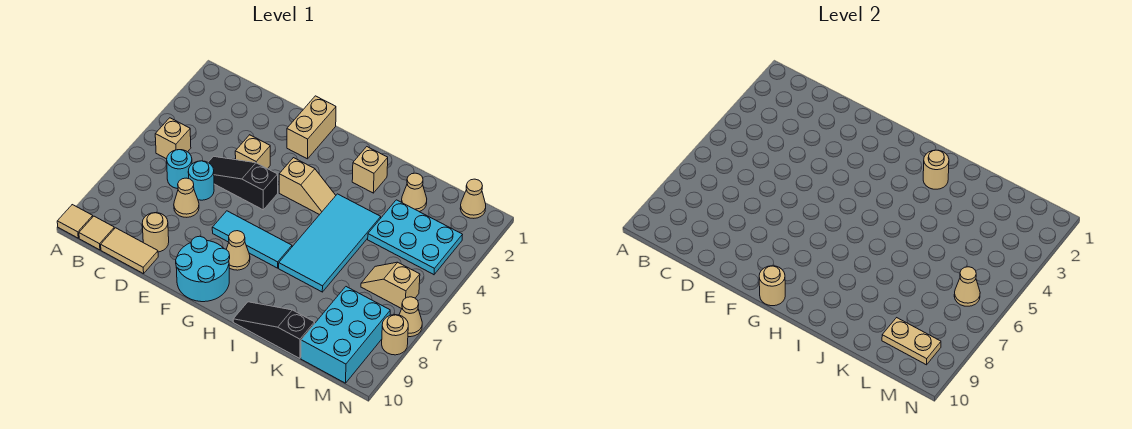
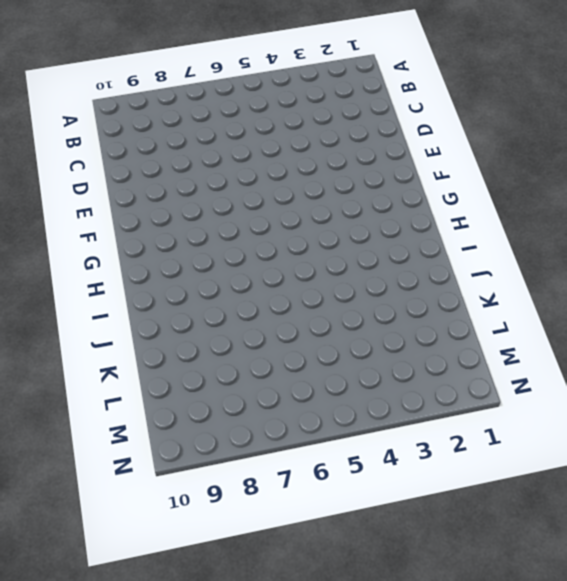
none -> tan 1x1 tile [57,205,93,238]
none -> tan 1x1 brick [155,118,191,159]
none -> tan 1x1 tile [79,216,114,250]

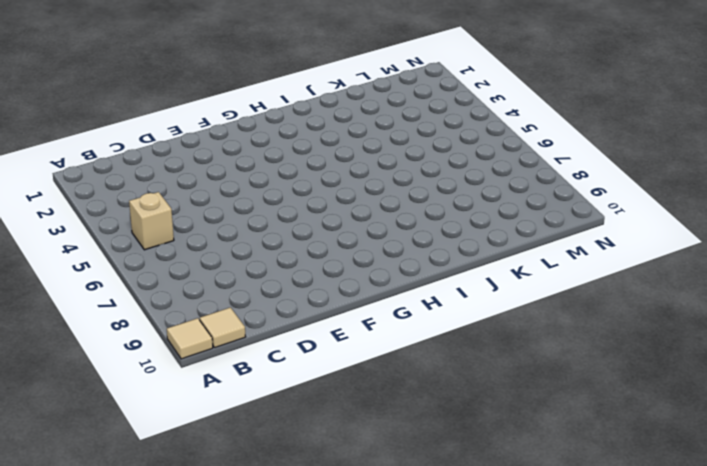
none -> cyan 1x1 round brick [167,150,192,189]
none -> tan 1x2 tile [101,228,158,274]
none -> black 1x3 slope [208,156,278,210]

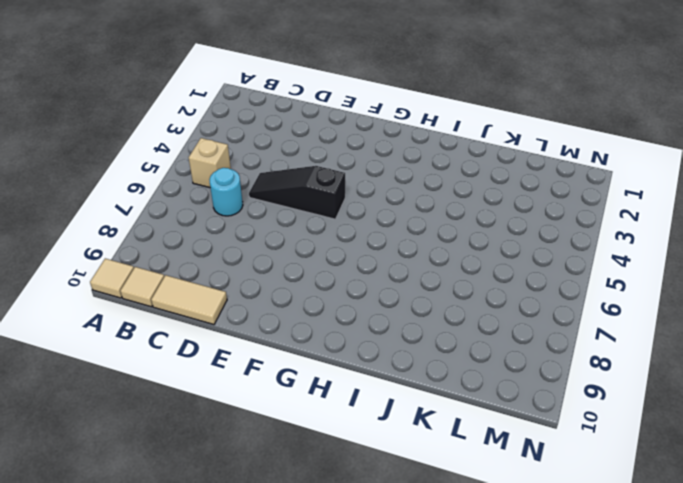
none -> cyan 1x1 round brick [188,161,214,200]
none -> tan 1x1 cone [174,178,199,217]
none -> tan 1x1 round brick [142,213,169,252]

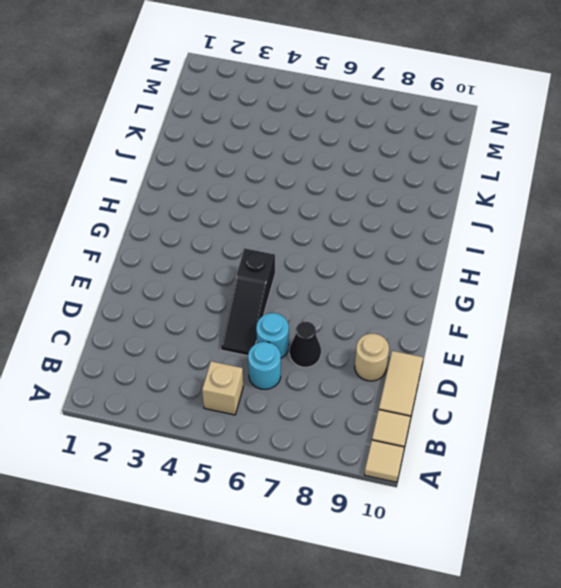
black 1x1 cone [289,322,321,367] -> tan 1x1 cone [174,178,199,217]
none -> tan 1x1 brick [235,135,270,169]
none -> tan 1x2 brick [287,96,336,159]
none -> cyan 1x3 tile [212,211,292,268]

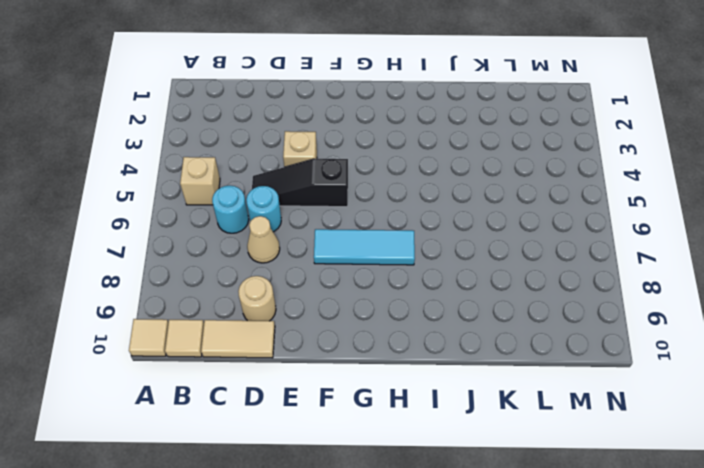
none -> tan 1x2 brick [287,96,336,159]
none -> cyan 2x2 round brick [176,236,230,302]
none -> tan 1x2 slope [279,158,336,215]

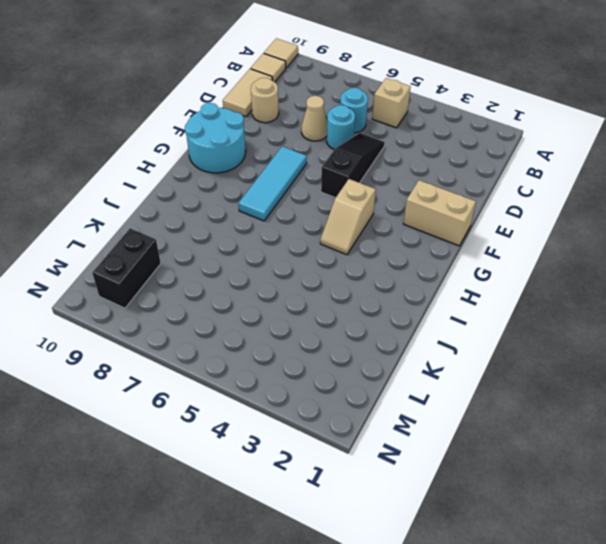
black 1x2 brick [92,228,161,308] -> cyan 2x3 brick [301,287,390,383]
none -> tan 1x1 brick [235,135,270,169]
none -> tan 1x1 cone [226,231,250,270]
none -> tan 1x1 brick [352,147,388,193]

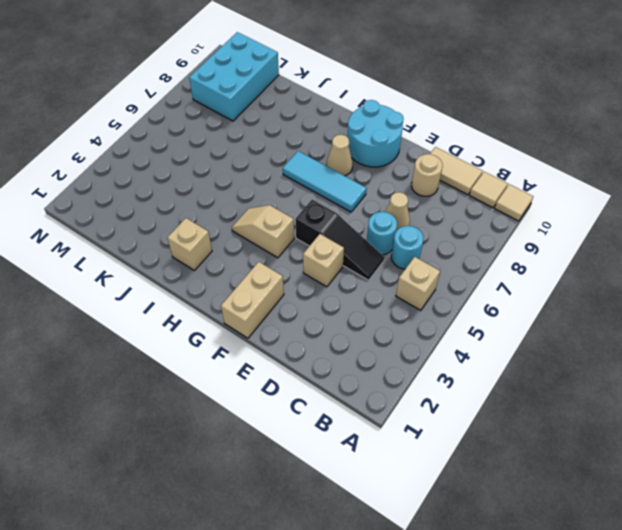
none -> cyan 2x4 tile [279,194,381,292]
none -> black 1x3 slope [233,302,315,358]
none -> tan 1x1 cone [402,173,427,212]

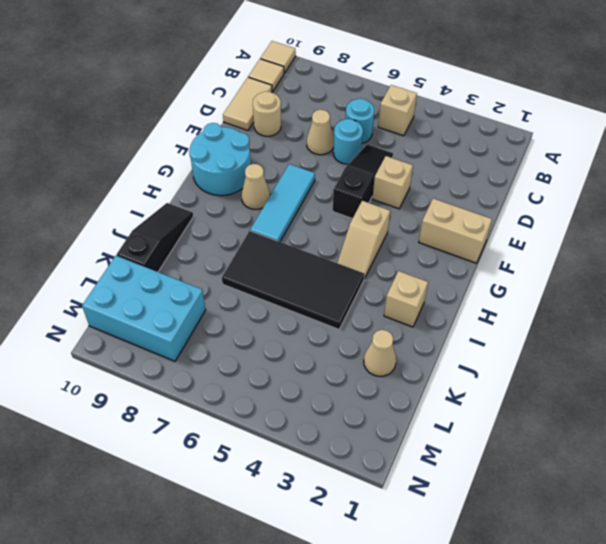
black 2x4 tile [222,231,364,329] -> cyan 2x4 tile [279,194,381,292]
none -> cyan 2x3 plate [368,200,462,275]
none -> tan 1x2 slope [361,262,420,309]
none -> tan 1x1 cone [460,179,486,218]

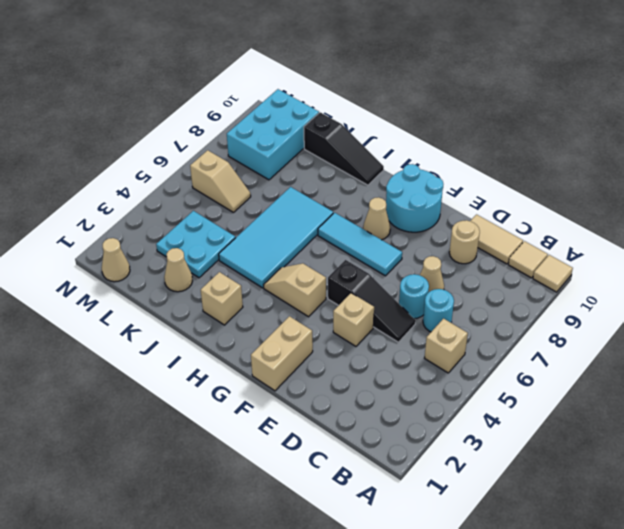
cyan 2x2 plate [156,211,235,278] -> cyan 2x3 plate [368,200,462,275]
none -> tan 1x1 cone [399,297,422,337]
none -> tan 1x1 round brick [382,315,408,355]
none -> tan 1x1 round brick [759,266,785,306]

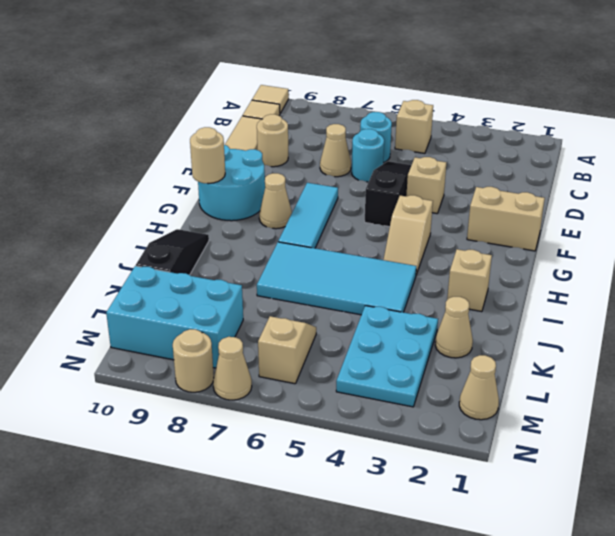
none -> tan 1x1 round brick [923,150,949,189]
none -> tan 1x2 plate [882,318,941,365]
none -> tan 1x1 cone [954,267,980,306]

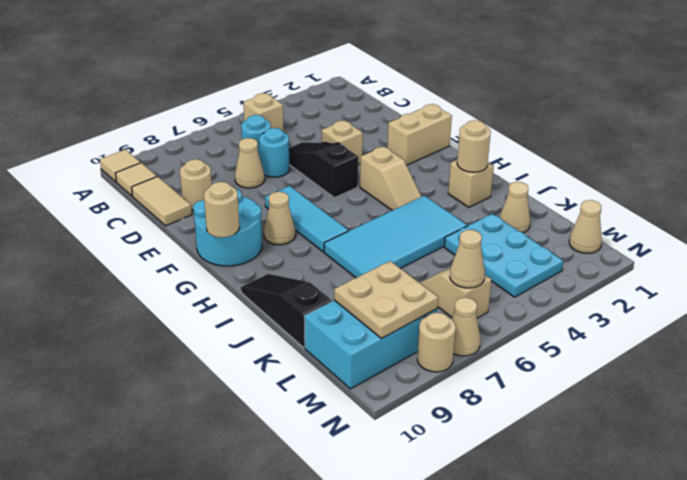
tan 2x2 plate [334,261,438,338] -> tan 1x2 plate [882,318,941,365]

